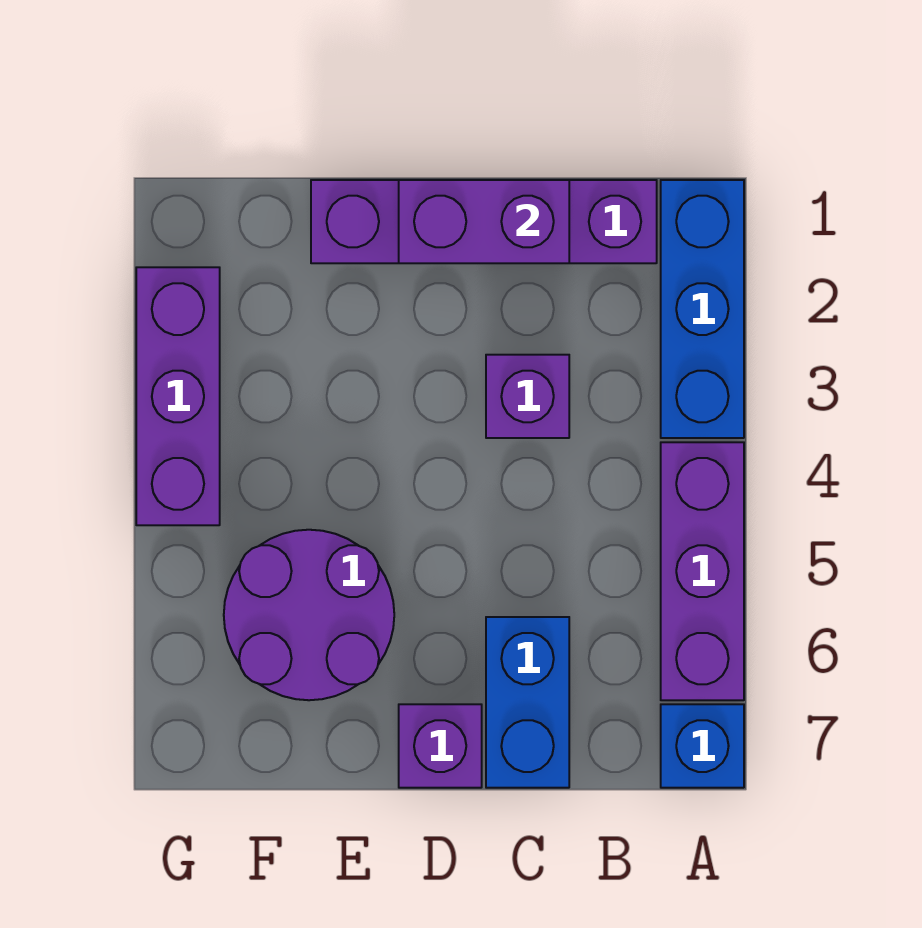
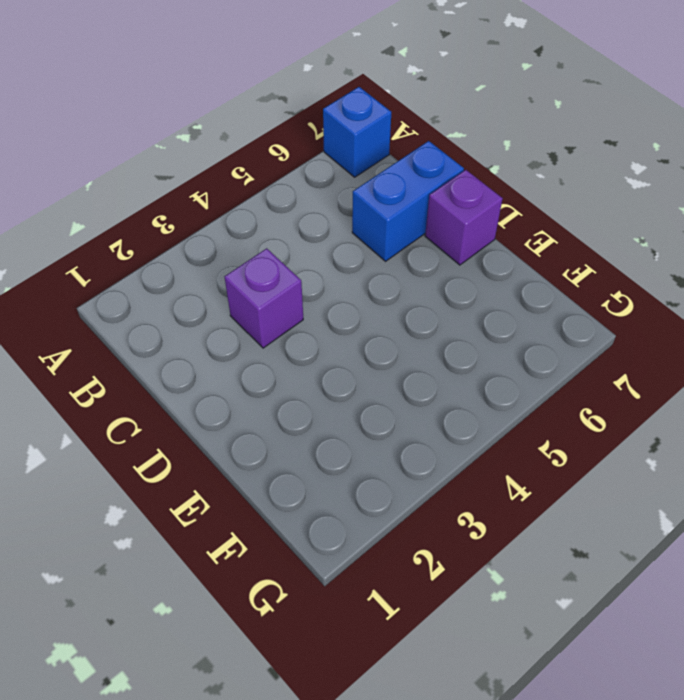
none -> blue 1x3 brick [661,180,744,438]
none -> purple 1x3 brick [661,442,744,700]

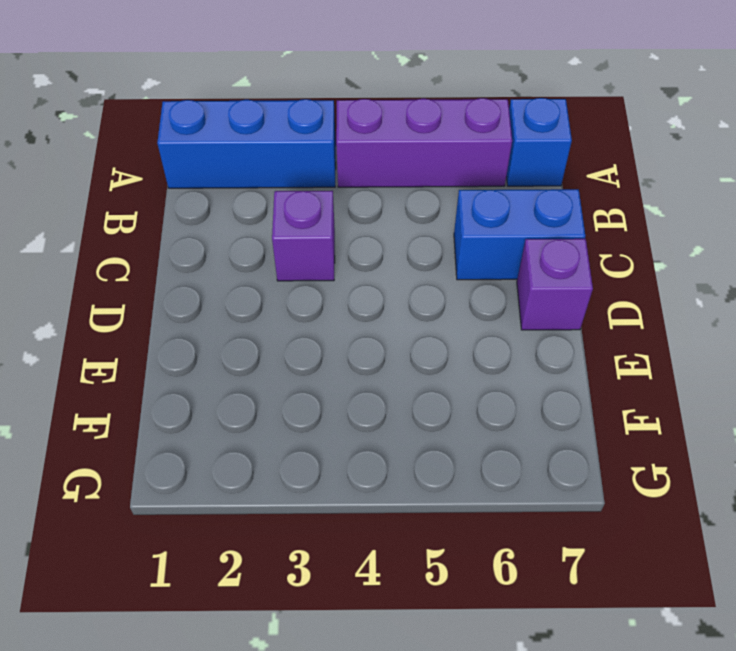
none -> purple 1x4 brick [311,180,657,263]
none -> purple 2x2 round brick [224,530,394,700]

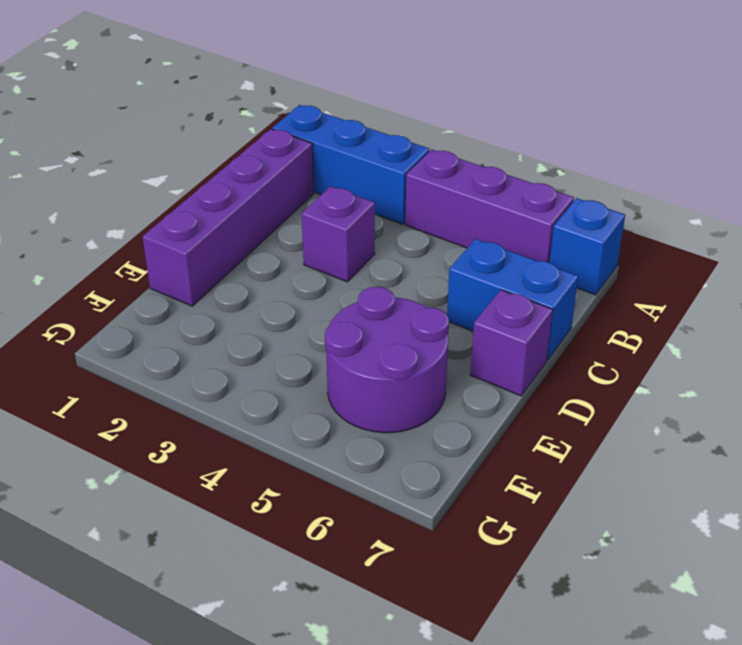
none -> purple 1x3 brick [136,267,220,525]
none -> purple 1x2 brick [399,180,569,263]

